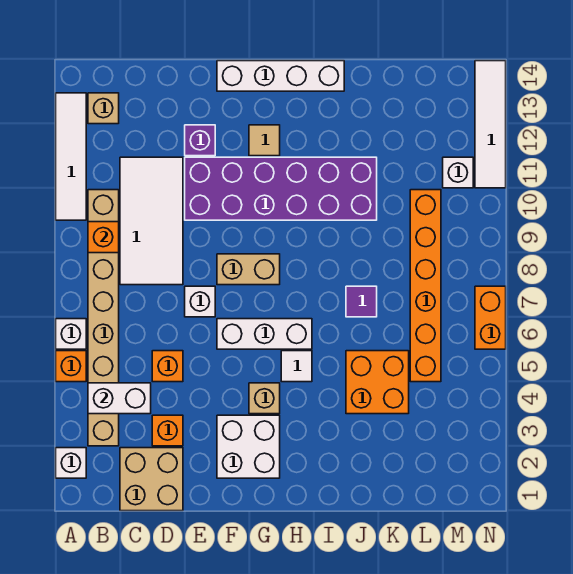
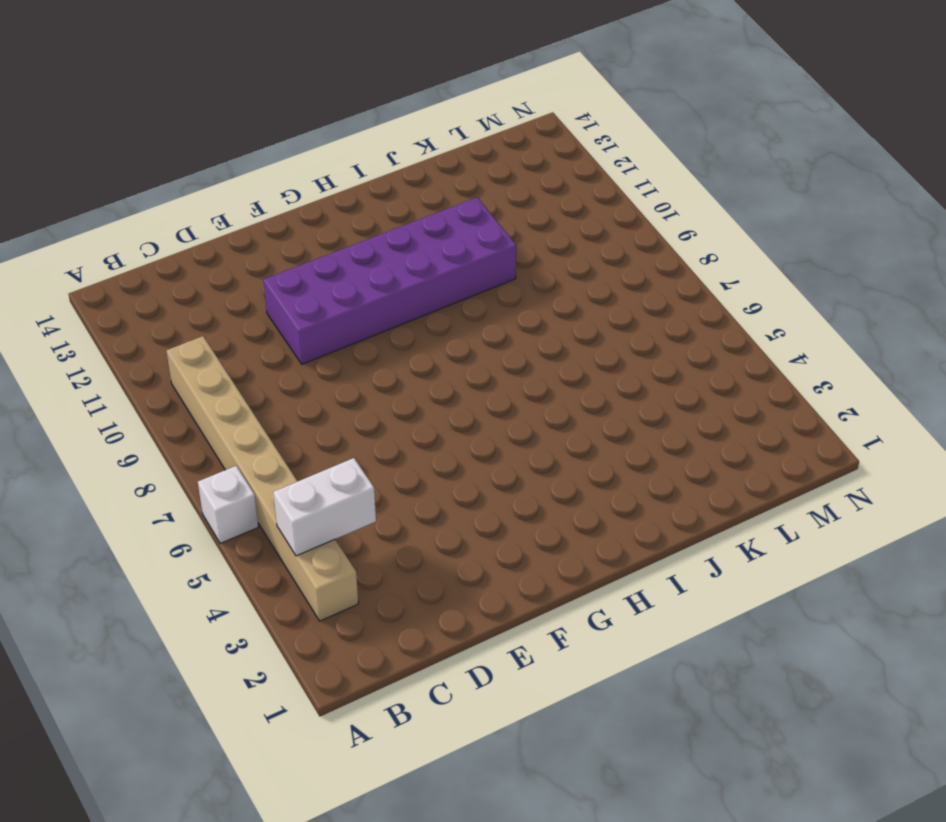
none -> white 1x1 brick [56,448,86,478]
none -> orange 1x1 brick [56,351,86,382]
none -> white 1x4 tile [56,93,86,220]

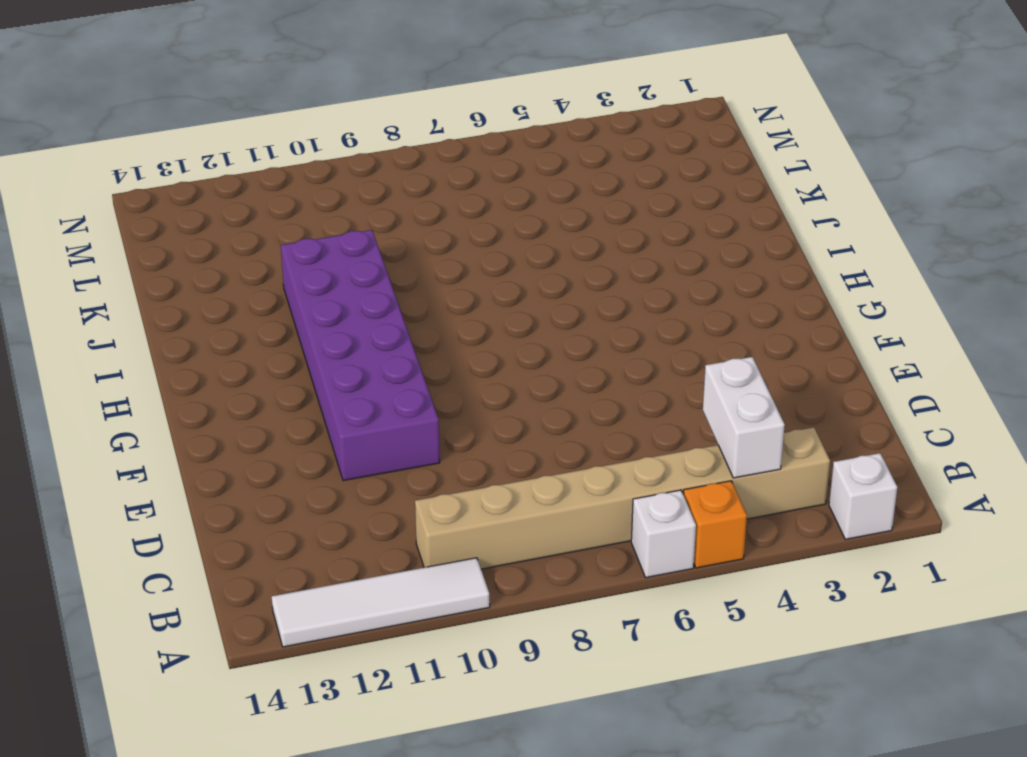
none -> tan 1x1 brick [88,93,119,124]
none -> tan 2x2 brick [120,448,183,511]
none -> white 2x4 tile [120,157,183,285]

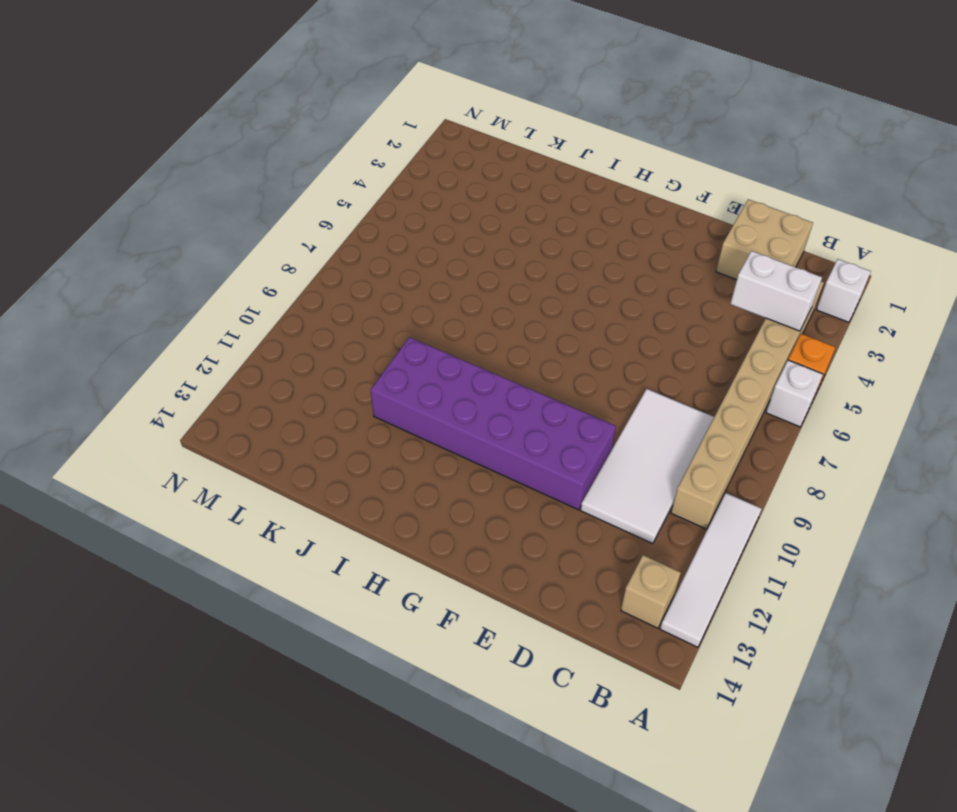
none -> orange 1x1 brick [152,415,183,446]
none -> orange 1x1 brick [152,351,183,382]
none -> white 1x1 brick [185,286,215,317]

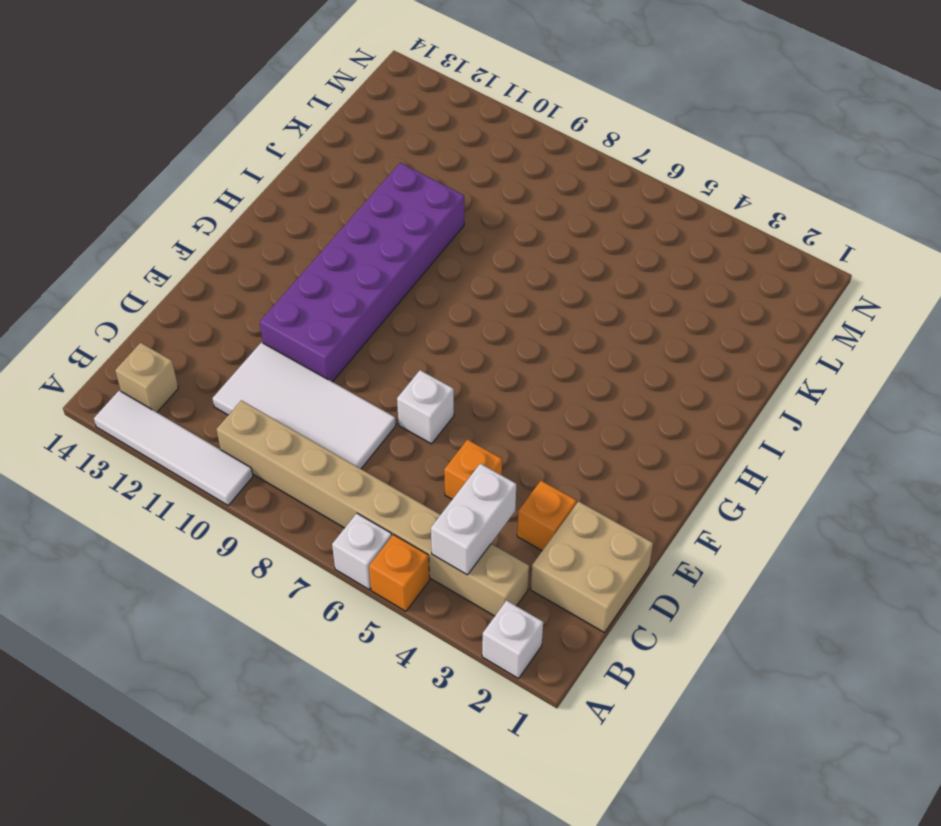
none -> purple 1x1 brick [185,125,215,156]
none -> white 2x2 brick [217,415,280,478]
none -> white 1x3 brick [217,319,312,349]

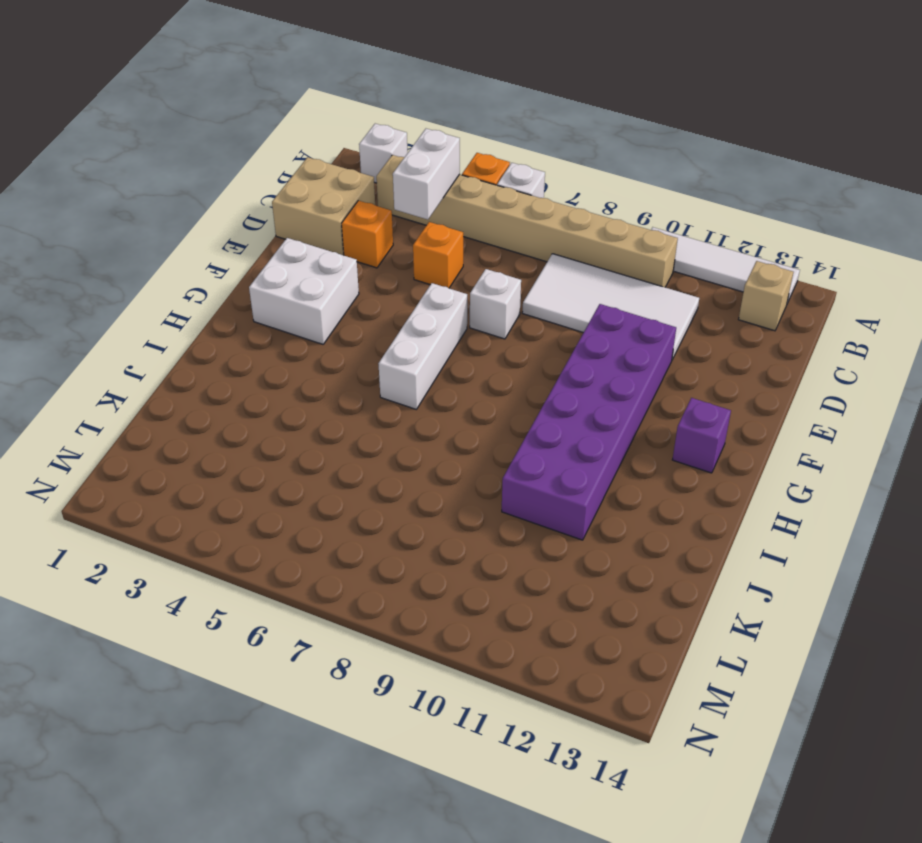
purple 1x1 brick [672,398,731,473] -> purple 1x1 brick moved to [185,125,215,156]
none -> tan 1x2 brick [217,254,280,285]
none -> white 1x4 brick [217,61,344,91]
none -> tan 1x1 brick [249,383,280,414]

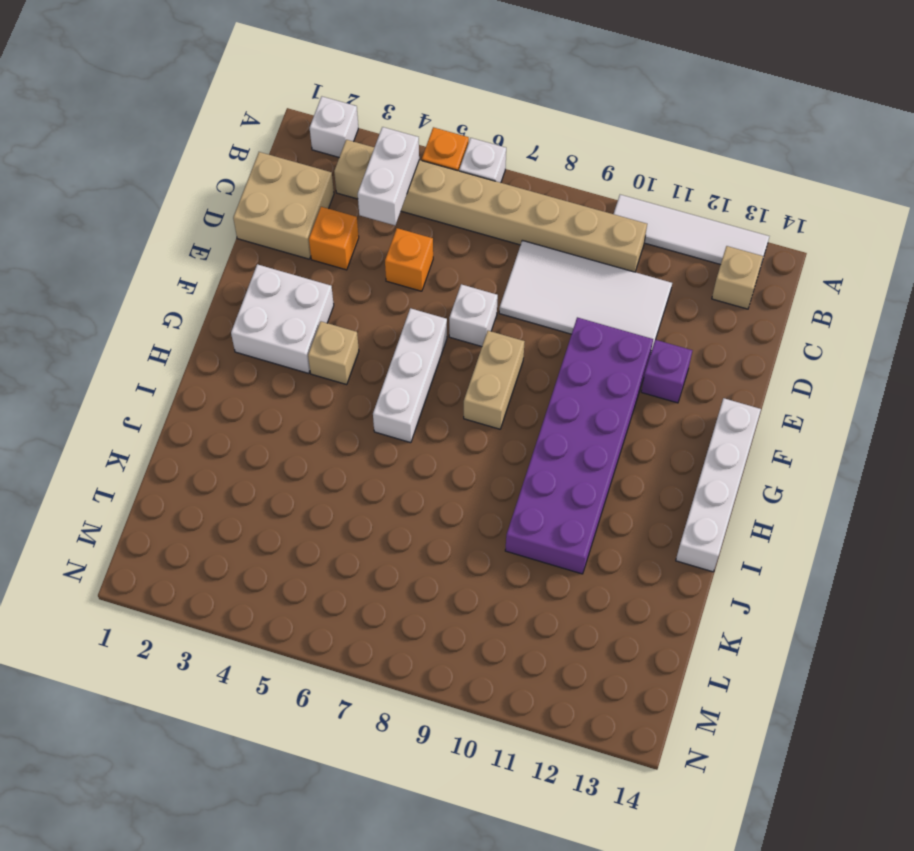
none -> tan 1x1 tile [249,125,280,156]
none -> white 1x1 tile [281,351,312,382]
none -> orange 2x2 brick [346,351,409,414]

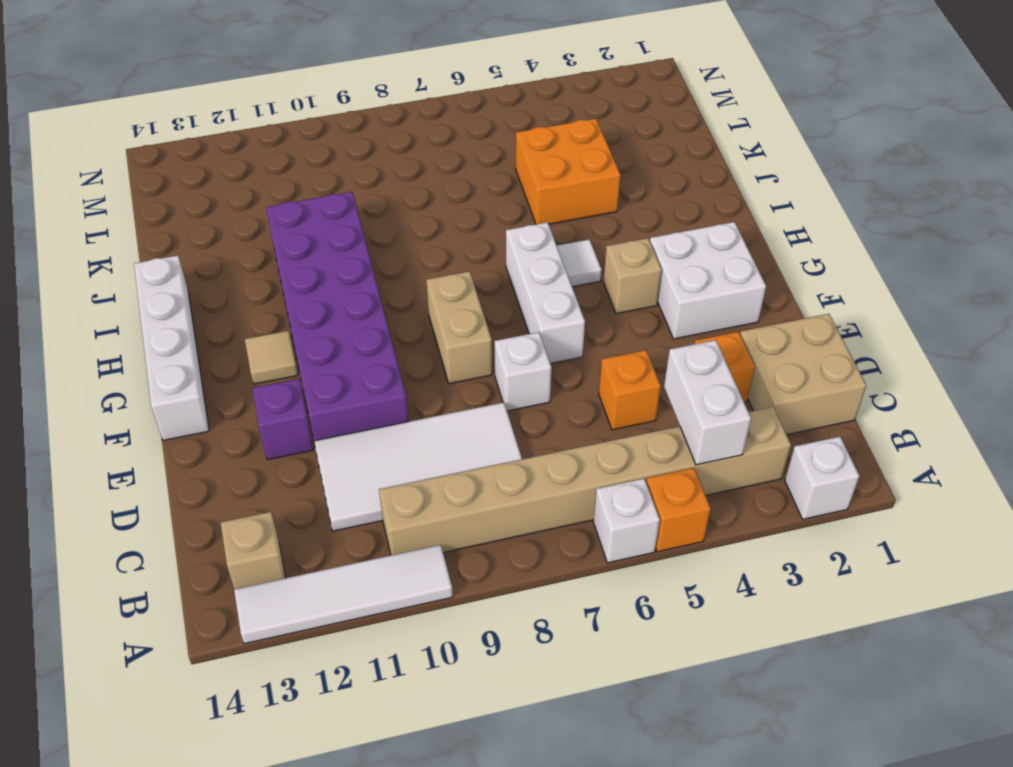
none -> purple 1x1 tile [346,286,377,317]
none -> orange 1x6 brick [410,190,441,382]
none -> white 1x1 brick [443,157,473,188]

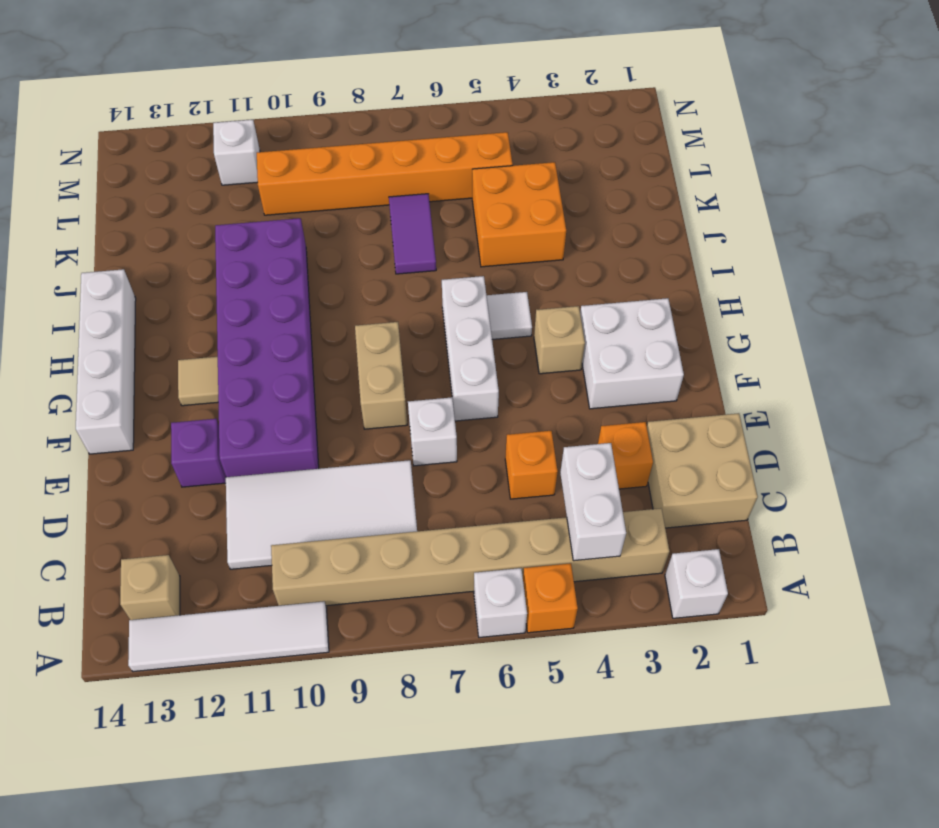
purple 1x2 tile [389,194,436,274] -> purple 1x1 tile [346,286,377,317]
none -> orange 1x2 brick [475,286,506,349]
none -> white 1x4 tile [475,61,506,188]
none -> orange 1x1 brick [88,222,119,253]

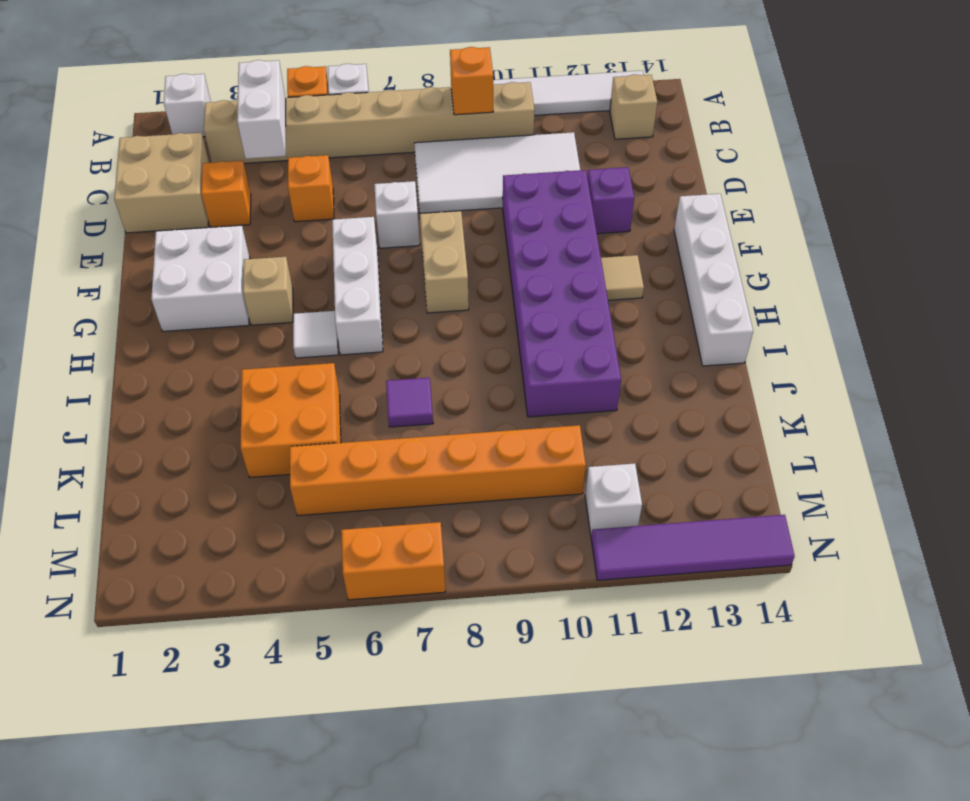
purple 1x4 tile [591,515,795,580] -> white 1x4 tile [475,61,506,188]

